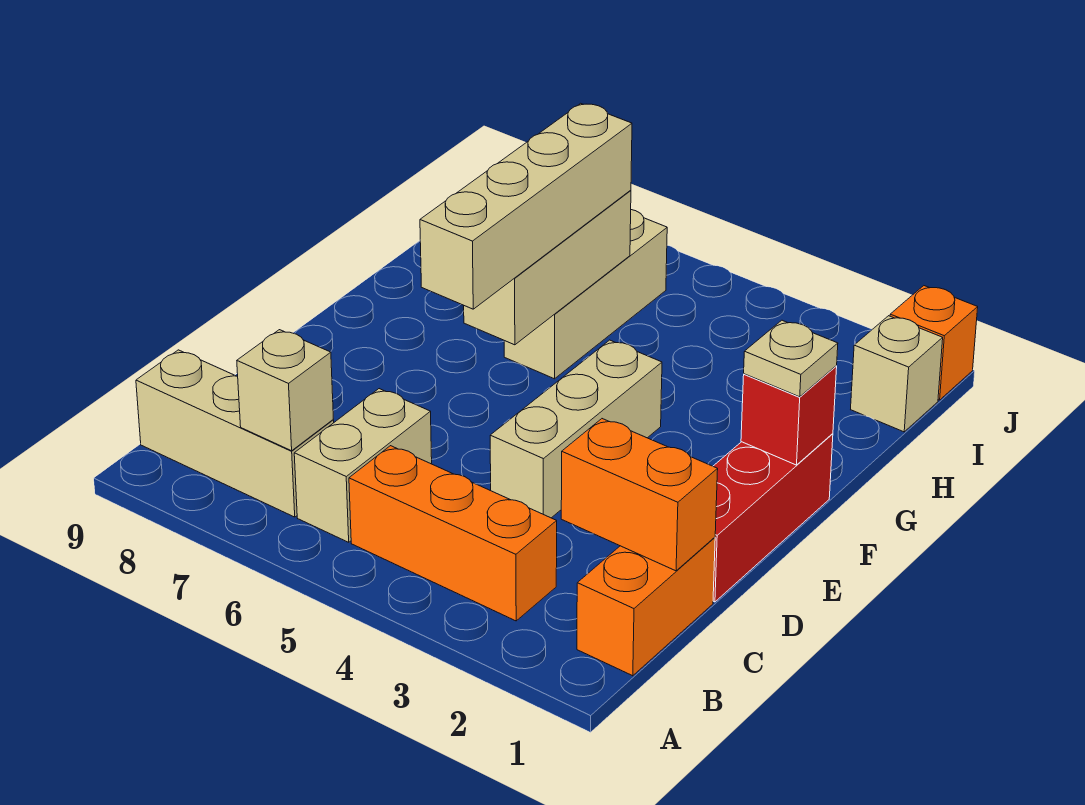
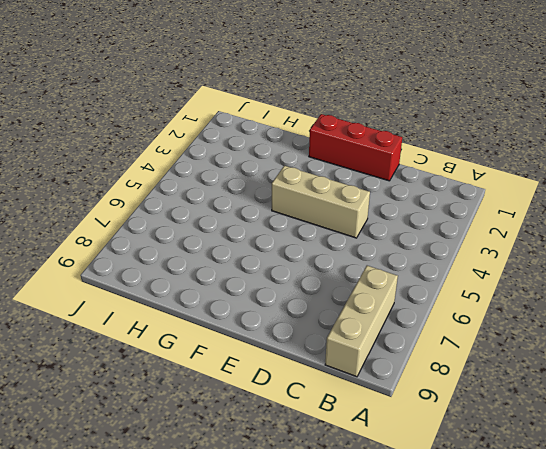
none -> orange 1x2 brick [577,537,715,676]
none -> orange 1x3 brick [349,446,557,621]
none -> tan 1x2 brick [294,389,432,542]

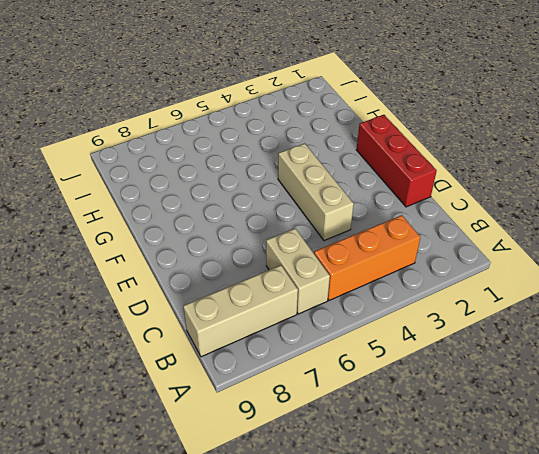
none -> orange 1x2 brick [577,537,715,676]
none -> tan 1x3 brick [504,210,667,379]
none -> tan 1x1 brick [851,316,943,432]

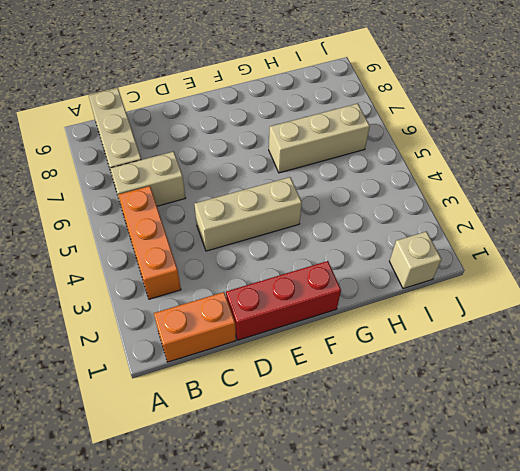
none -> orange 1x1 brick [890,286,978,400]
none -> tan 1x1 brick [237,330,333,451]
none -> orange 1x2 brick [561,419,718,571]

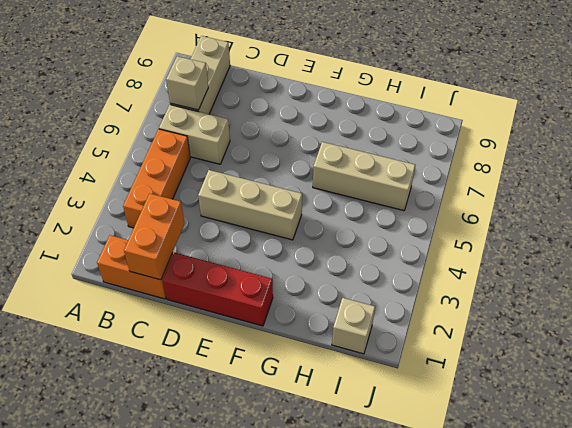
none -> orange 1x1 brick [890,286,978,400]
none -> red 1x1 brick [741,366,837,465]
none -> tan 1x3 brick [464,190,631,345]

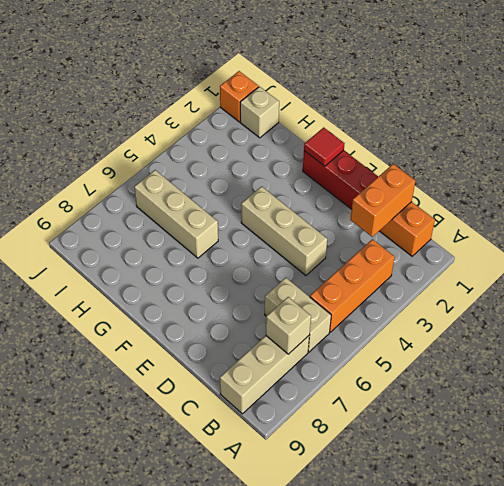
red 1x1 tile [304,127,345,166] -> red 1x1 brick [741,366,837,465]
none -> tan 1x3 brick [464,190,631,345]
none -> tan 1x4 brick [420,103,632,309]
none -> tan 1x1 plate [744,320,838,397]

